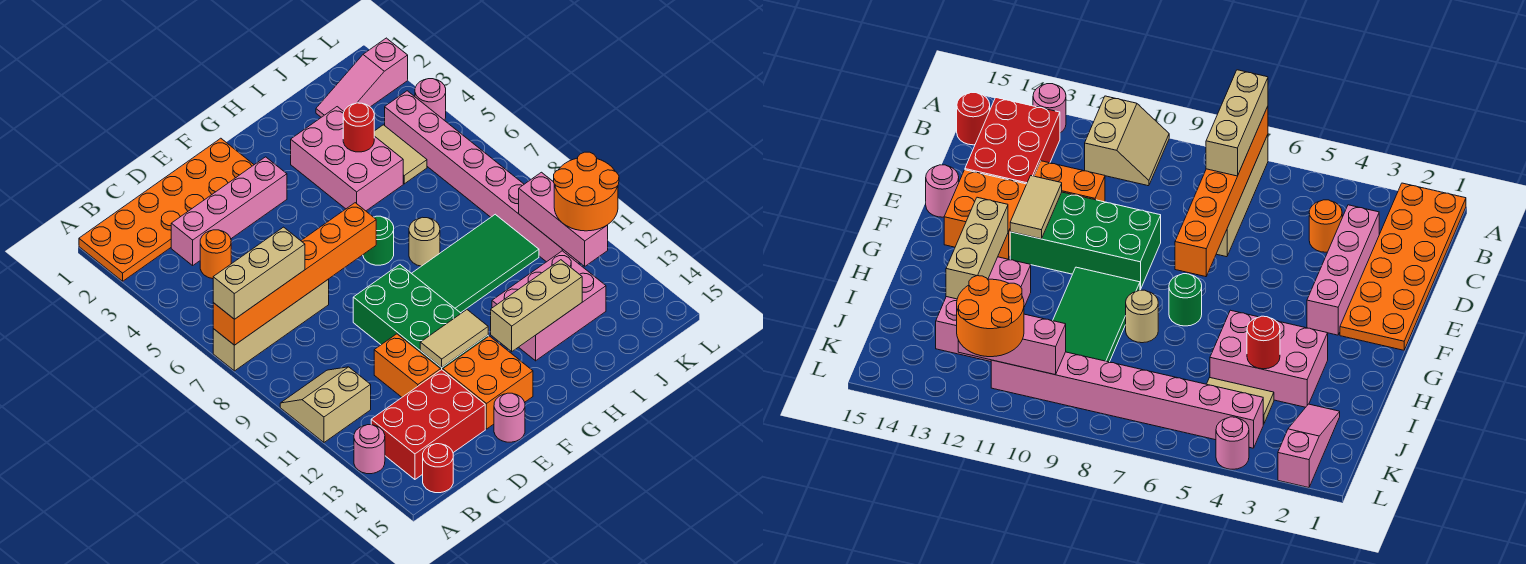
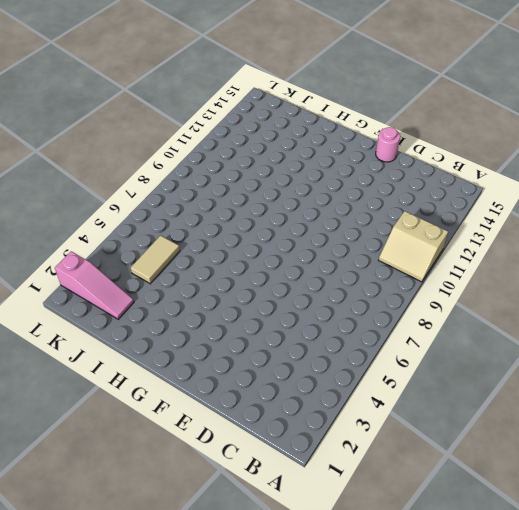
none -> orange 2x6 plate [79,138,254,281]
none -> tan 1x4 brick [213,279,329,371]
none -> pink 1x1 round brick [354,425,385,474]

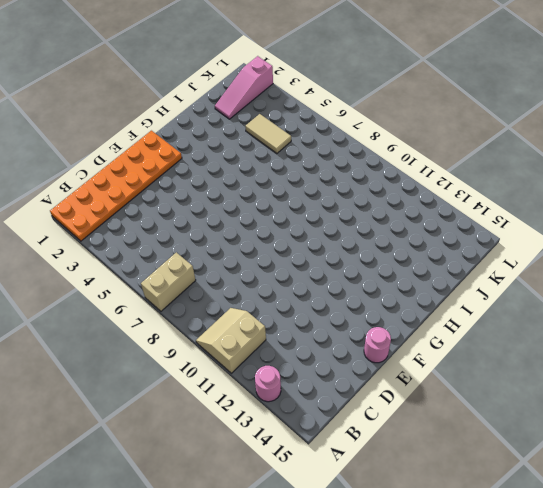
tan 1x2 brick [141,252,196,311] -> tan 1x4 brick [213,279,329,371]
none -> red 2x3 brick [371,370,485,479]
none -> red 1x1 round brick [423,444,453,493]
none -> pink 1x4 brick [171,157,287,265]

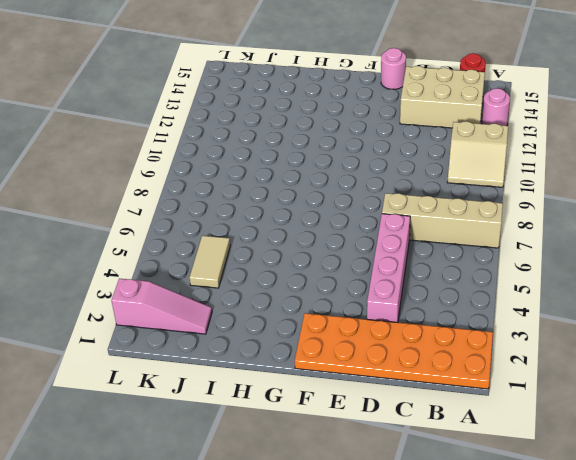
tan 2x3 brick [400,66,485,128] -> red 2x3 brick [371,370,485,479]
pink 1x4 brick [367,214,410,322] -> pink 1x4 brick turned to [171,157,287,265]
none -> orange 1x1 round brick [200,230,231,279]
none -> orange 1x2 brick [374,334,441,397]
none -> green 2x4 brick [353,265,488,370]

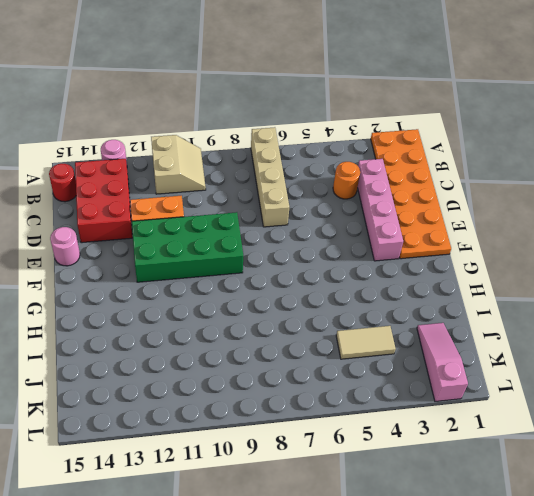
none -> orange 2x2 brick [443,336,533,429]
none -> green 1x1 round brick [363,216,394,265]
none -> green 2x4 tile [412,214,539,313]

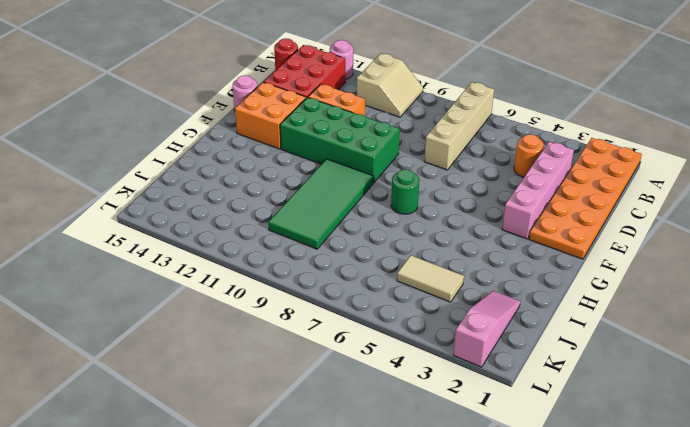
none -> pink 2x3 brick [291,107,403,211]
none -> tan 1x1 round brick [409,217,440,266]
none -> pink 2x3 brick [492,251,606,361]

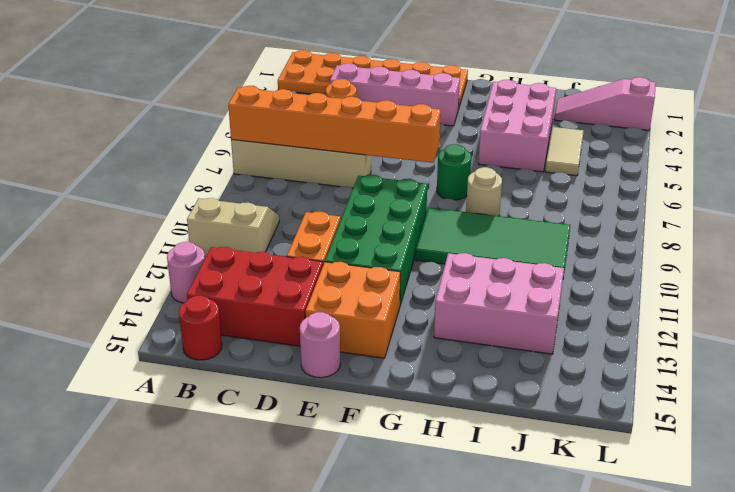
none -> pink 1x8 brick [385,91,579,263]
none -> pink 1x1 round brick [415,79,446,120]
none -> tan 1x2 tile [420,310,488,367]

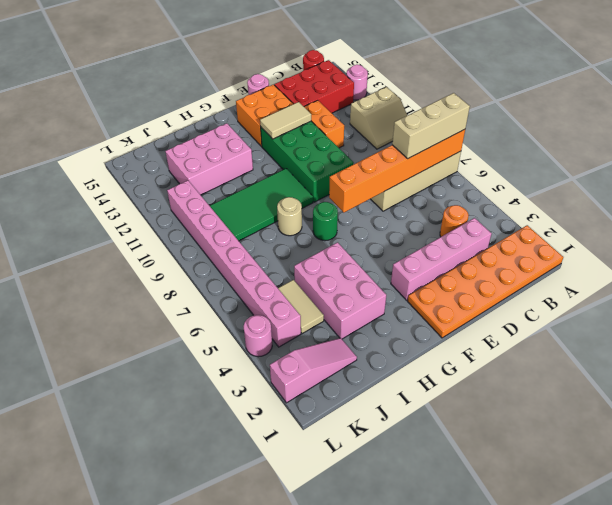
none -> tan 1x3 brick [491,260,582,352]
none -> red 1x1 round brick [343,103,374,152]
none -> pink 1x3 brick [519,172,608,266]

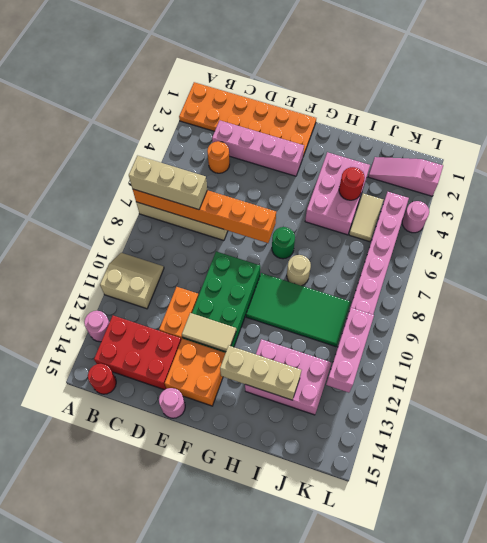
none -> orange 2x2 round brick [554,152,619,231]

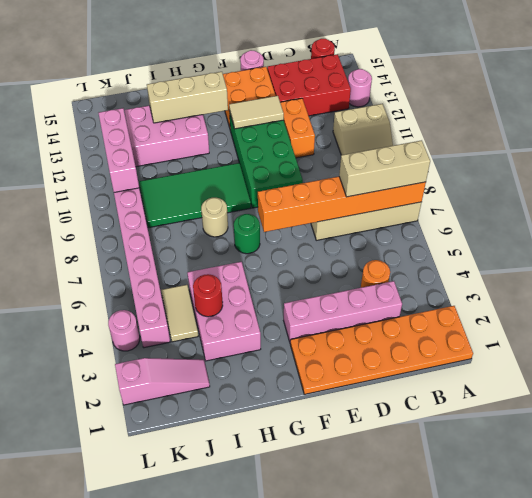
none -> orange 2x2 round brick [554,152,619,231]

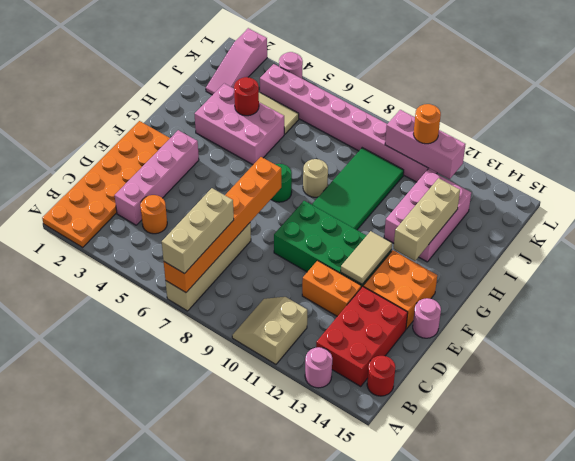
orange 1x1 round brick [414,104,441,144] -> orange 2x2 round brick [554,152,619,231]

